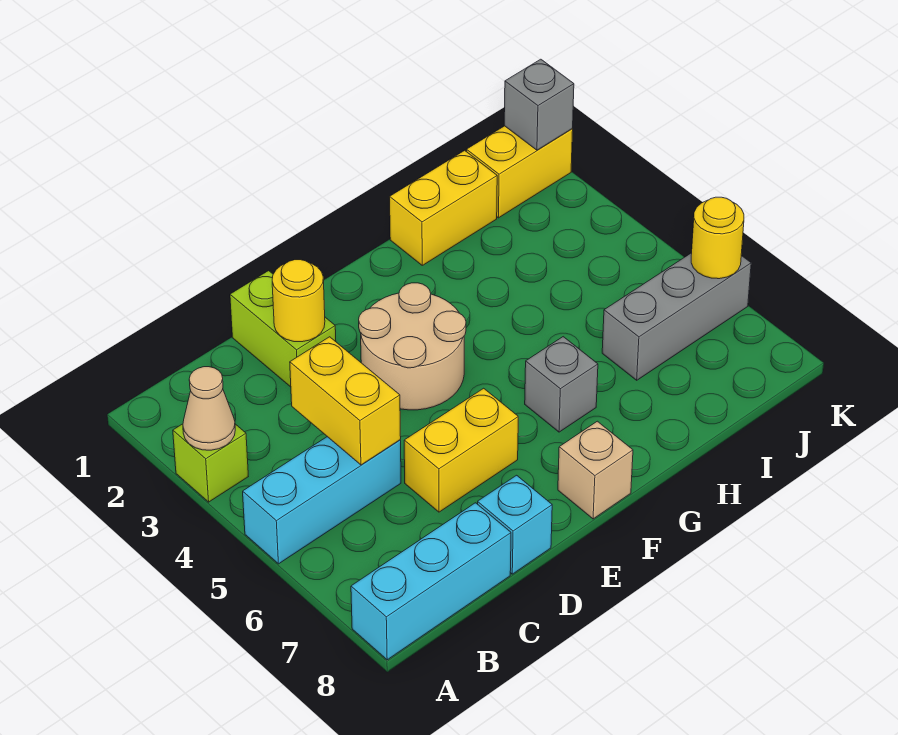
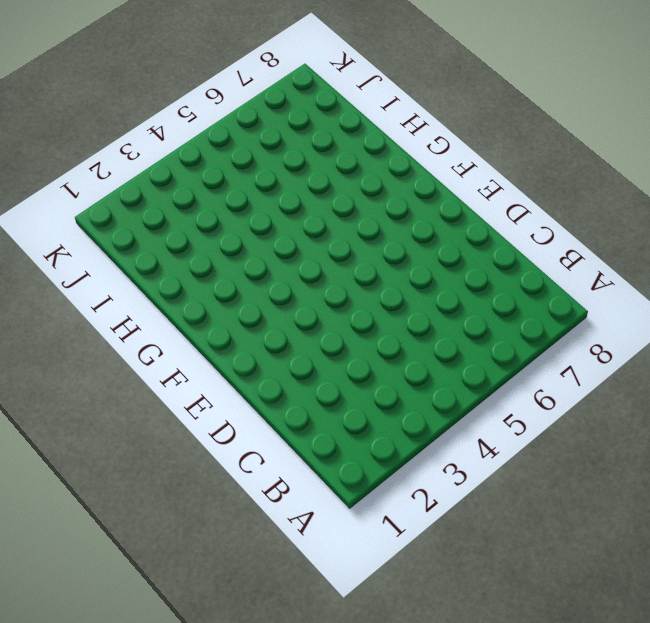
none -> lime 1x1 brick [173,424,248,502]
none -> cyan 1x3 brick [243,437,401,564]
none -> cyan 1x3 brick [351,503,511,660]

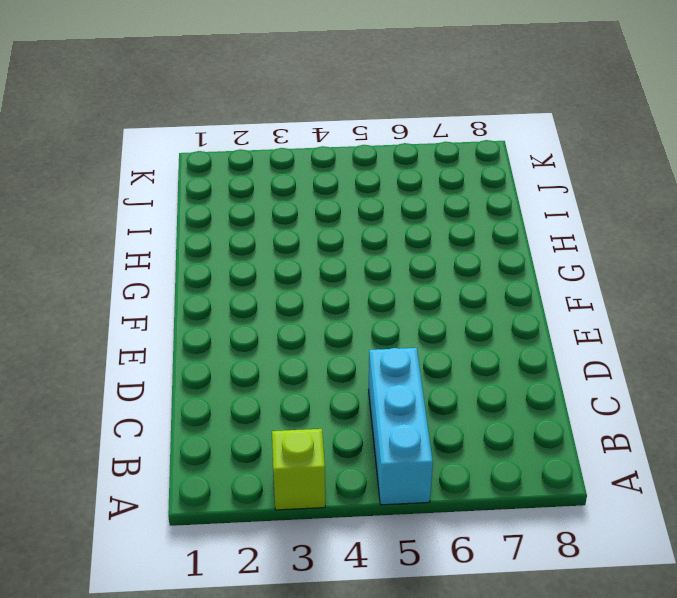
none -> cyan 1x3 brick [351,503,511,660]
none -> lime 1x2 brick [230,271,336,387]
none -> yellow 1x2 brick [404,388,518,512]

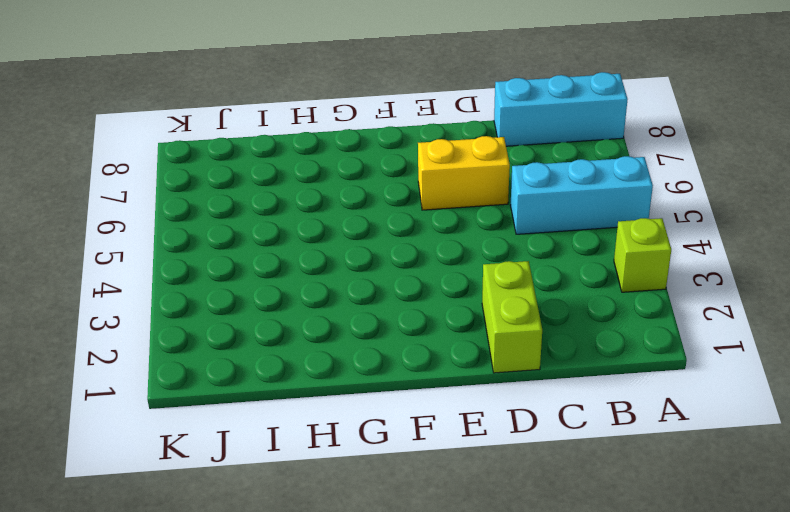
none -> cyan 1x1 brick [478,475,552,574]
none -> tan 2x2 round brick [359,283,466,410]
none -> tan 1x1 brick [558,421,633,519]

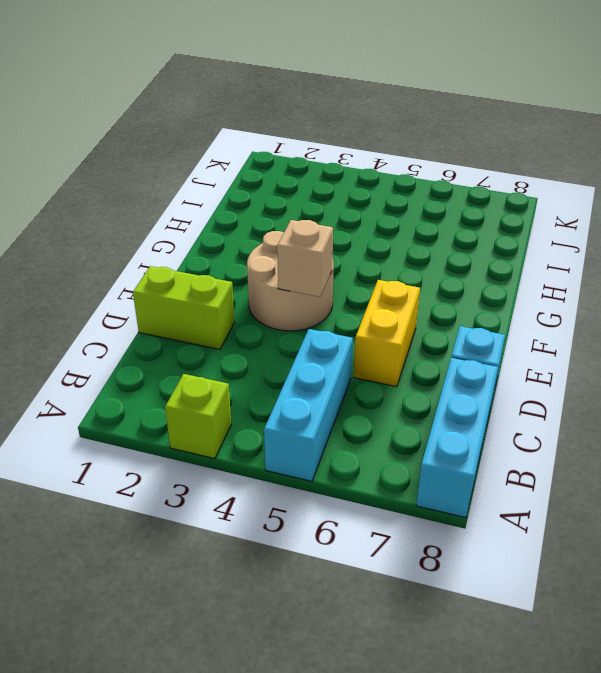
tan 1x1 brick [277,220,333,297] -> tan 1x1 brick moved to [558,421,633,519]
none -> grey 1x1 brick [525,337,598,432]
none -> yellow 1x2 brick [390,150,497,265]
none -> grey 1x3 brick [602,253,751,380]

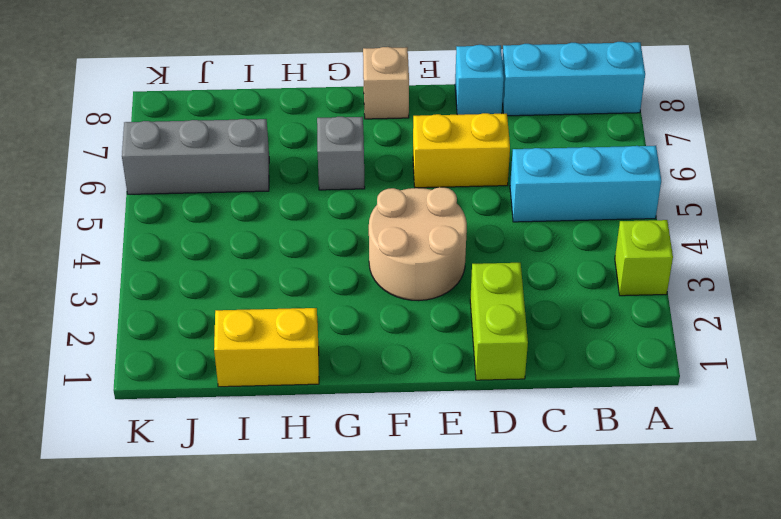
none -> yellow 1x2 brick [466,126,573,218]
none -> tan 1x1 cone [183,367,235,450]
none -> yellow 1x2 brick [290,337,401,465]

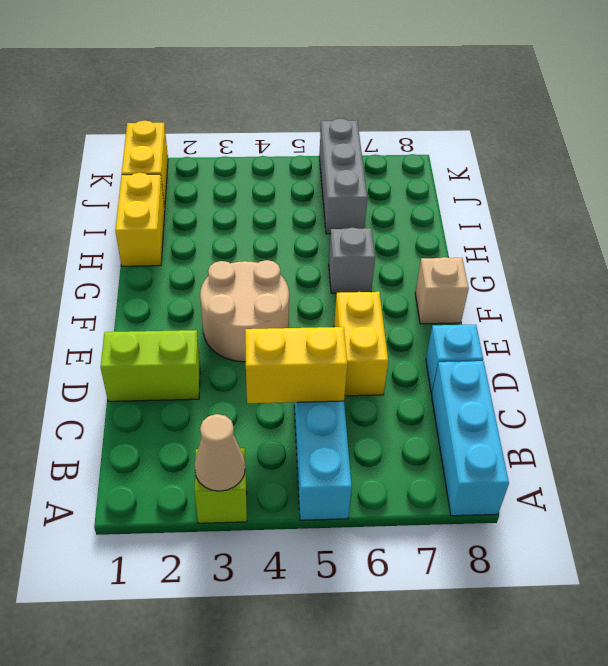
none -> yellow 1x1 round brick [272,260,325,342]
none -> grey 1x1 brick [504,59,574,150]
none -> yellow 1x1 round brick [691,197,744,279]

